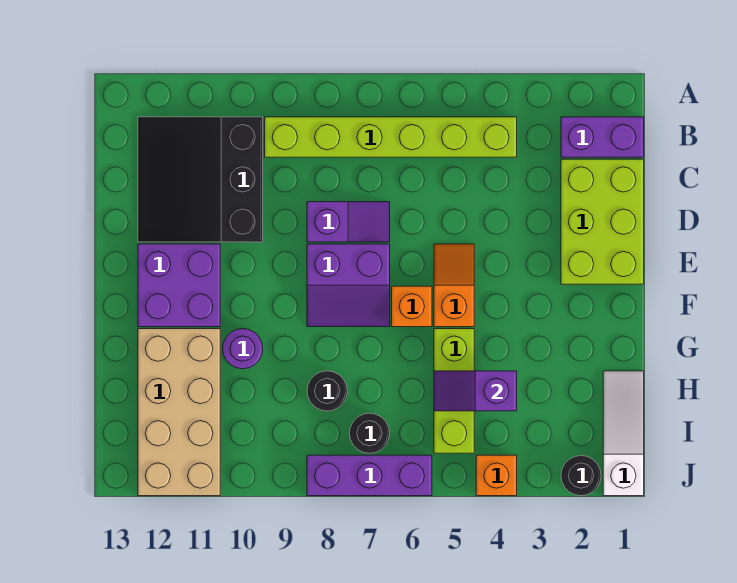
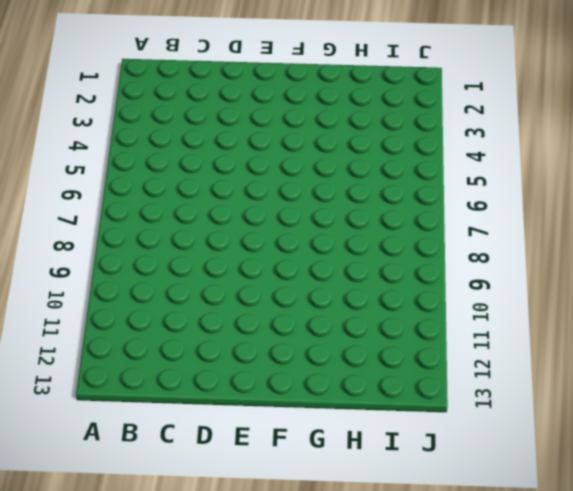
none -> purple 1x2 brick [561,117,644,157]
none -> lime 1x6 brick [265,117,517,157]
none -> black 3x3 slope [138,117,263,242]

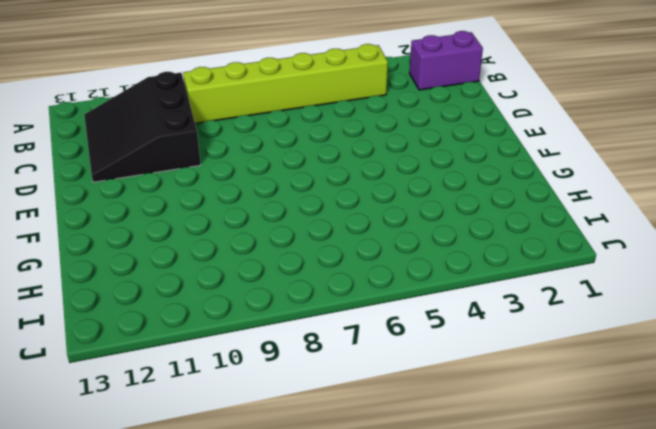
none -> lime 2x3 brick [561,159,644,284]
none -> purple 1x2 slope [307,202,390,242]
none -> orange 1x2 slope [434,244,474,327]

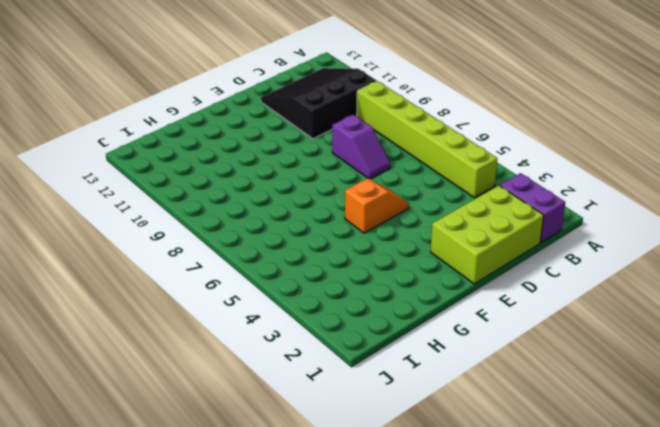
none -> purple 2x2 slope [307,244,390,327]
none -> purple 2x2 brick [138,244,220,327]
none -> orange 1x1 brick [392,286,432,327]

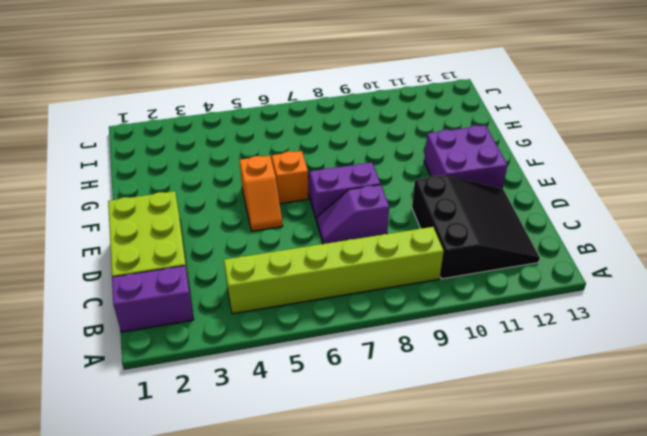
none -> lime 1x3 brick [434,329,474,453]
none -> purple 1x1 round brick [223,329,263,369]
none -> tan 2x4 brick [138,329,220,496]

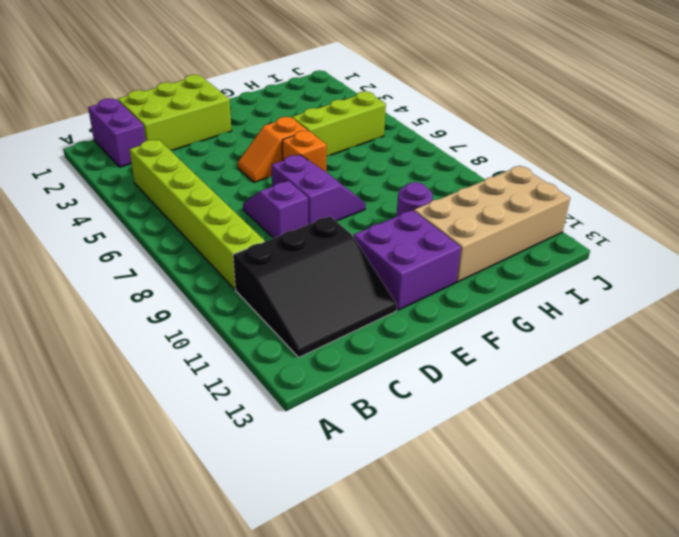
none -> white 1x3 slope [603,371,644,496]
none -> black 1x1 round brick [307,371,347,411]
none -> black 1x1 round brick [349,413,390,453]

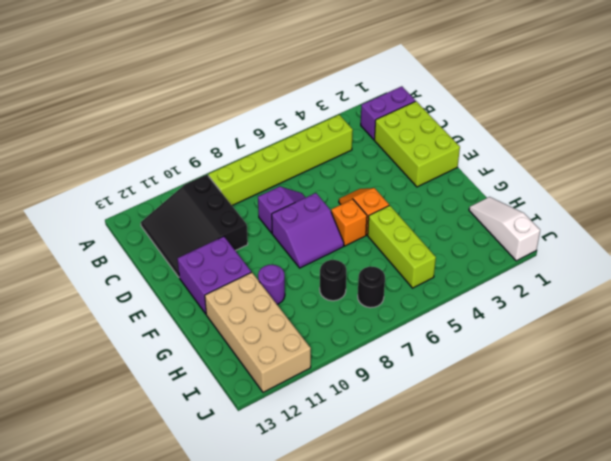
none -> black 1x1 round brick [561,456,601,496]
none -> orange 1x1 brick [476,455,517,496]
none -> purple 1x3 brick [307,455,432,496]

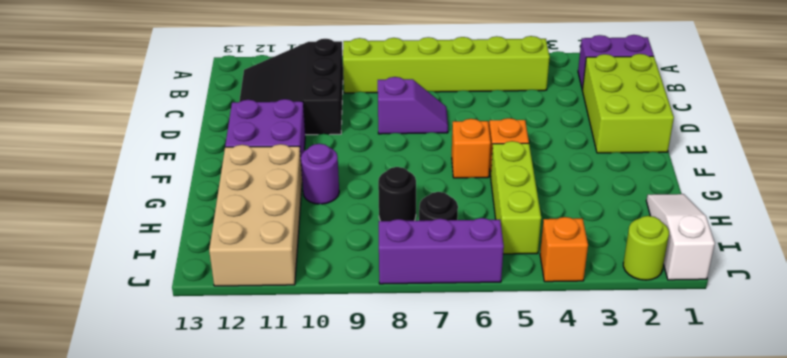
lime 1x1 round brick [623,216,669,280] -> black 1x1 round brick [561,456,601,496]
none -> purple 2x2 slope [307,244,390,327]
none -> purple 1x2 slope [434,371,517,411]

